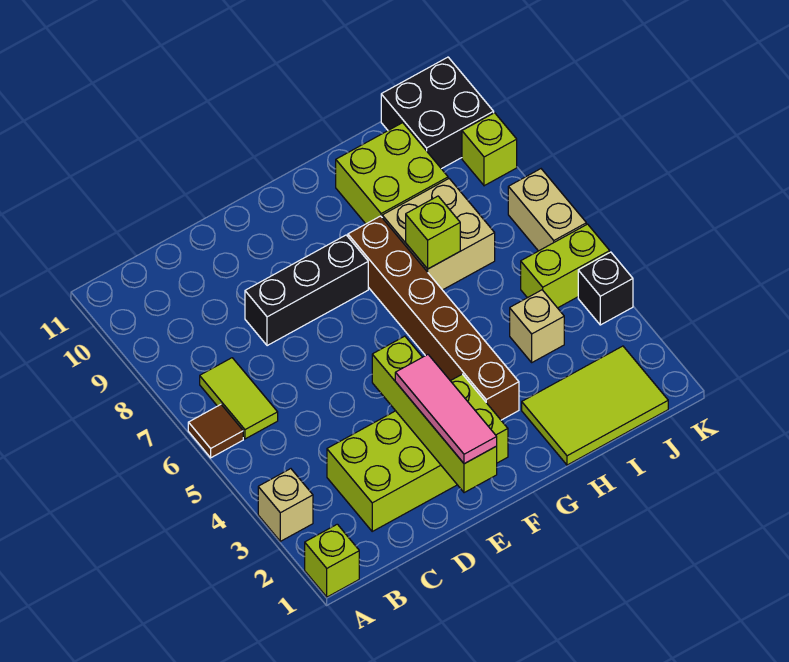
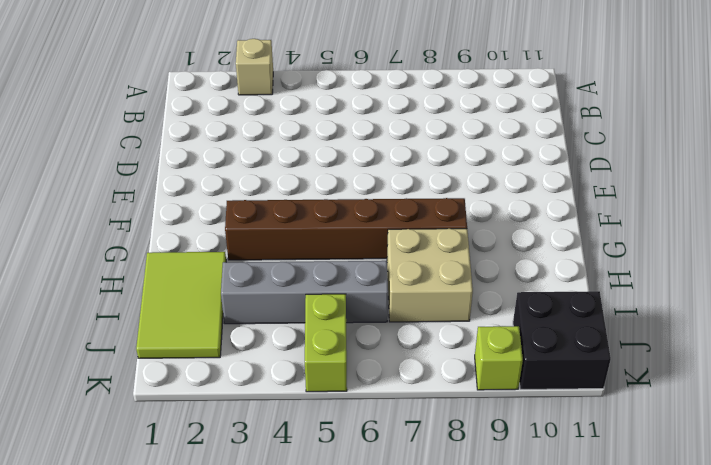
grey 1x4 brick [221,261,388,324] -> tan 1x1 brick [510,290,564,362]
none -> lime 1x1 brick [305,524,359,597]
none -> brown 1x1 tile [188,405,243,458]
none -> lime 1x2 tile [200,358,278,439]

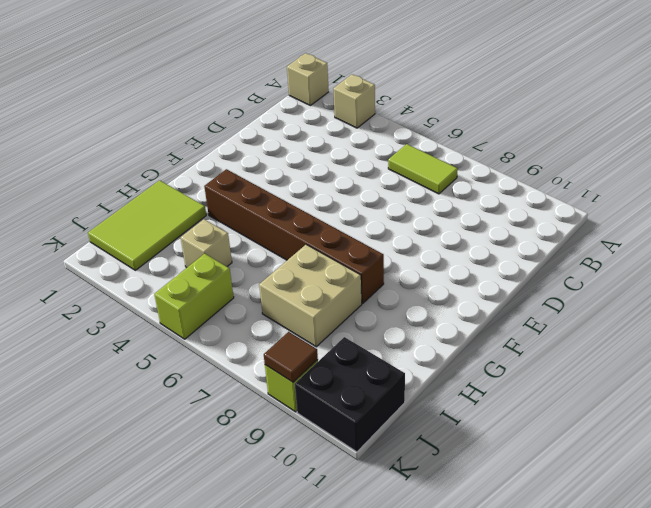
tan 1x1 brick [287,53,329,106] -> lime 1x1 brick [305,524,359,597]
brown 1x1 tile [264,332,318,382] -> brown 1x1 tile moved to [188,405,243,458]
none -> lime 2x4 brick [327,374,508,531]
none -> black 1x3 brick [245,235,368,346]
none -> lime 2x2 brick [336,123,448,224]

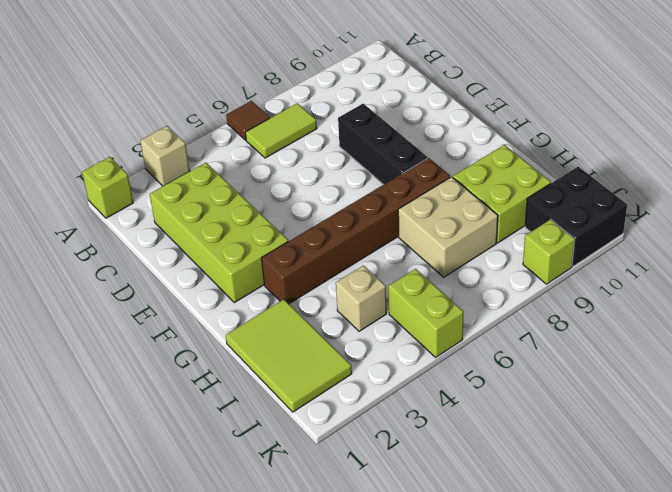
none -> black 1x1 brick [578,252,633,325]
none -> tan 1x2 brick [508,169,586,251]
none -> lime 1x4 brick [372,336,497,493]

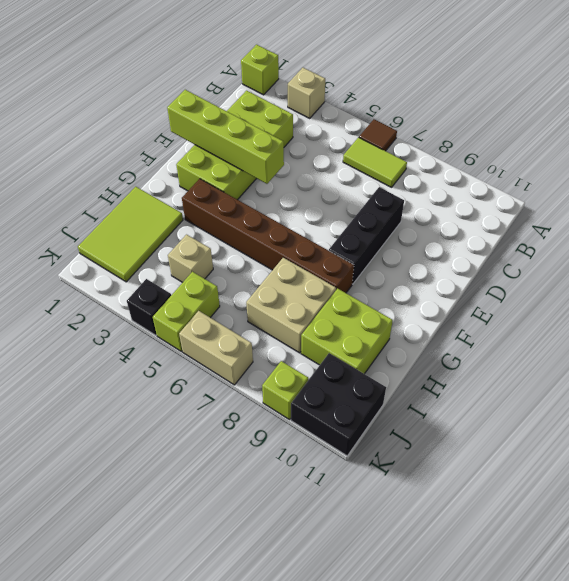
none -> lime 1x1 brick [406,196,460,269]
none -> pink 1x3 tile [395,355,497,464]

